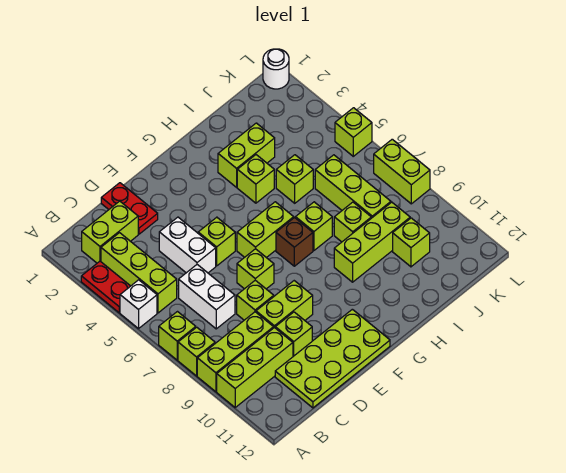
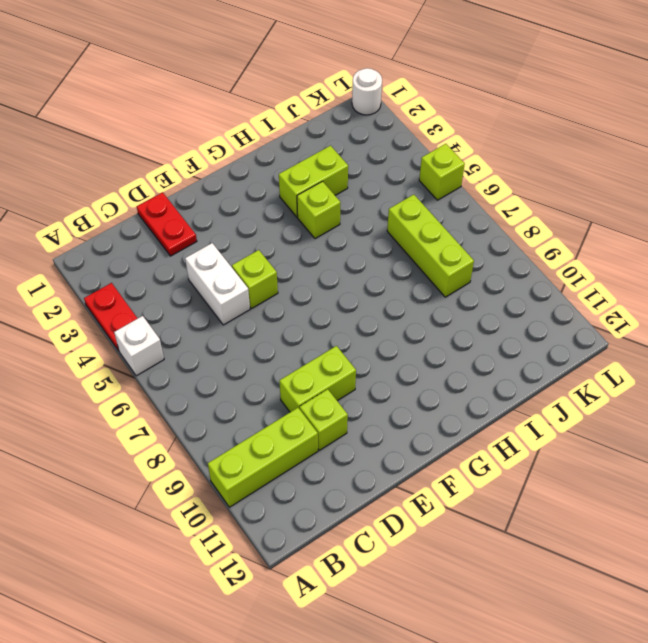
none -> lime 1x1 brick [159,312,196,360]
none -> lime 1x1 brick [178,327,215,376]
none -> lime 1x3 brick [197,312,274,392]
none -> lime 1x2 brick [82,201,138,263]

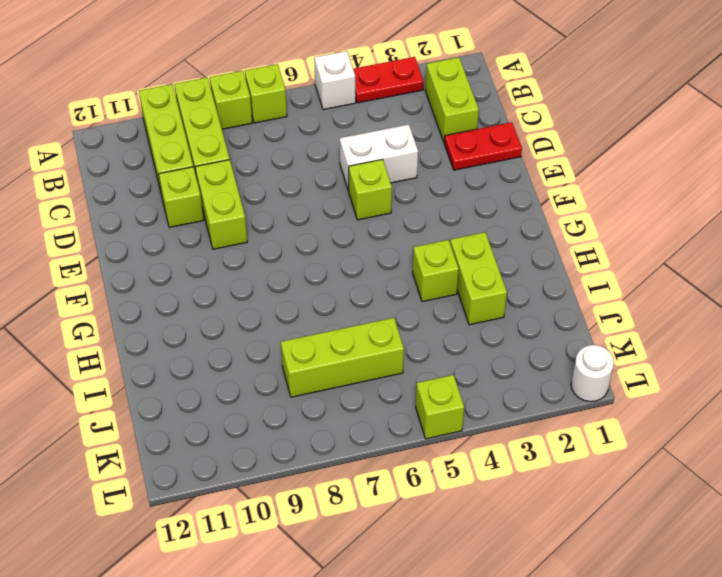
none -> lime 1x3 brick [101,233,177,313]
none -> white 1x2 brick [179,265,235,329]
none -> lime 2x4 plate [275,309,390,408]
none -> lime 1x1 brick [237,280,274,320]

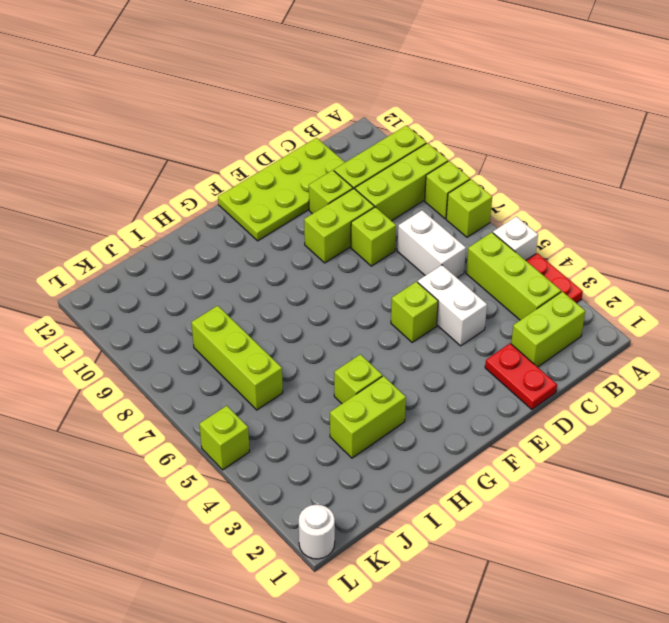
none -> lime 1x1 brick [237,249,274,289]
none -> lime 1x2 brick [237,202,294,258]
none -> brown 1x1 brick [276,218,313,266]
none -> lime 1x1 brick [295,202,332,251]

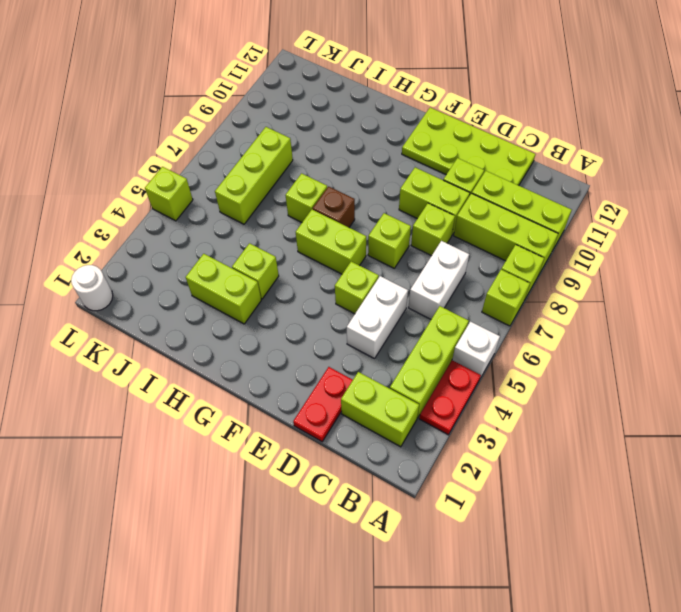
none -> lime 1x3 brick [334,202,410,282]
none -> lime 1x1 brick [276,155,313,203]
none -> lime 1x1 brick [334,202,371,242]
none -> lime 1x1 brick [393,218,430,267]

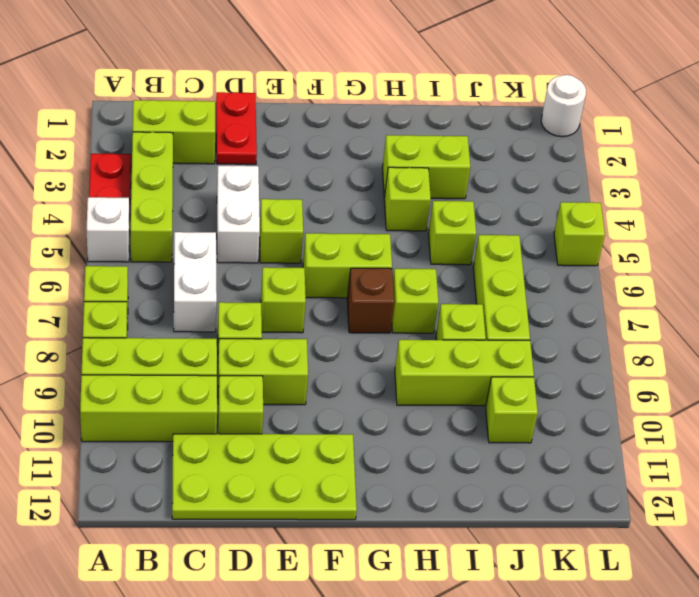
none -> lime 1x2 brick [374,139,430,204]

